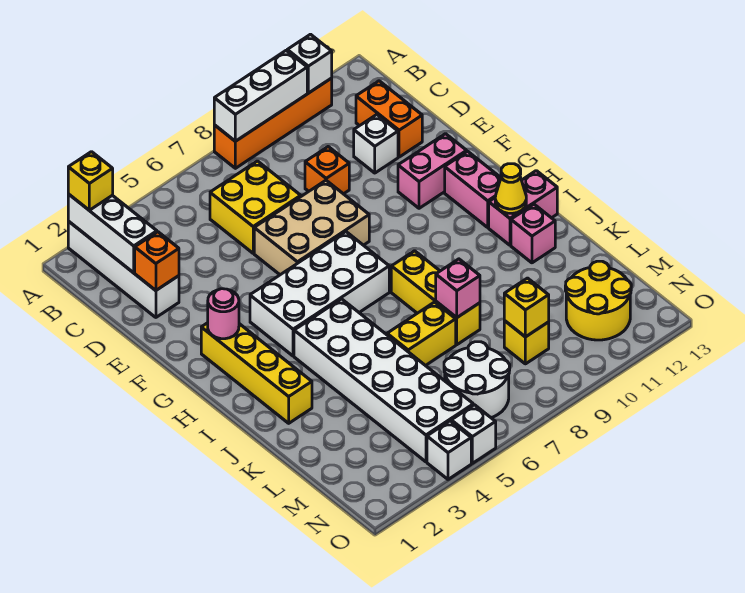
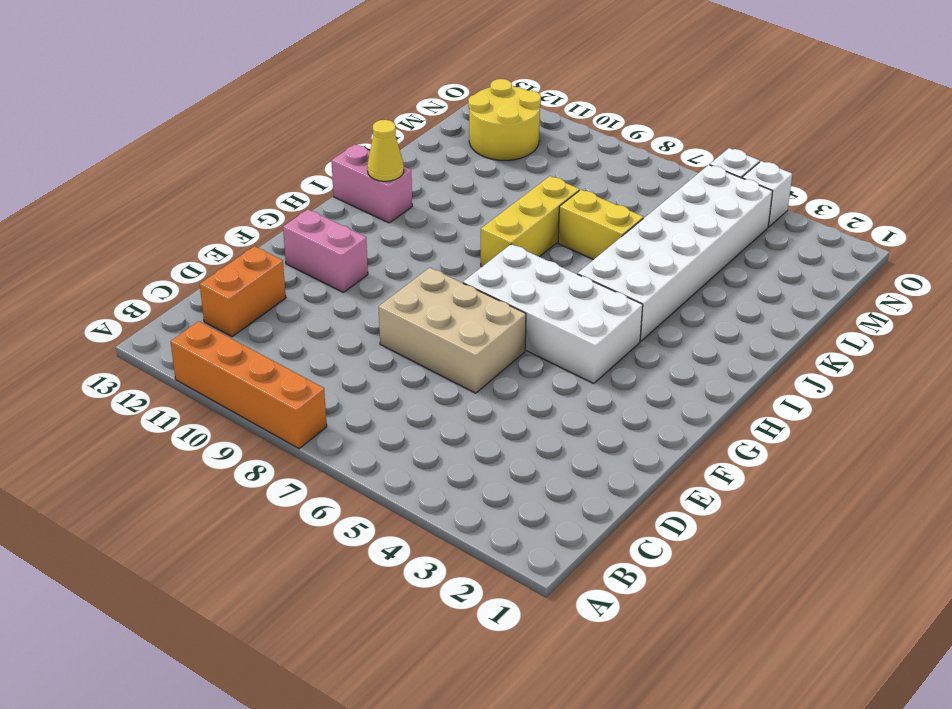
none -> white 1x4 brick [68,221,179,317]
none -> yellow 2x2 brick [210,161,301,253]
none -> orange 1x1 brick [305,147,349,194]
none -> white 1x1 brick [354,115,398,173]

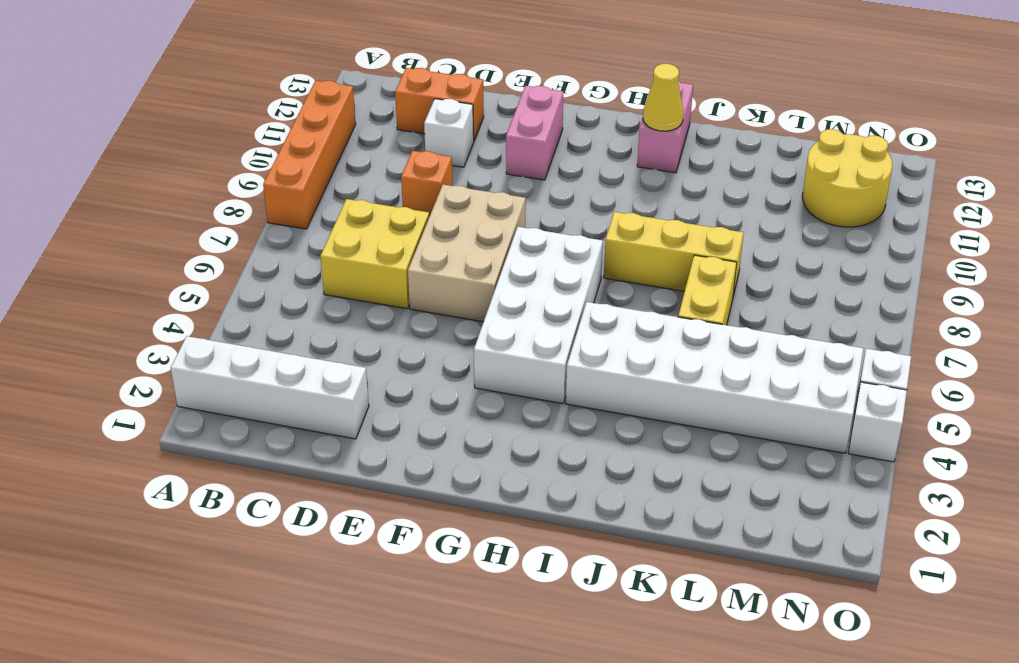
none -> yellow 1x4 brick [201,323,312,423]
none -> pink 1x2 brick [445,151,501,227]
none -> pink 1x1 brick [511,204,555,263]
none -> white 2x2 round brick [444,342,510,418]

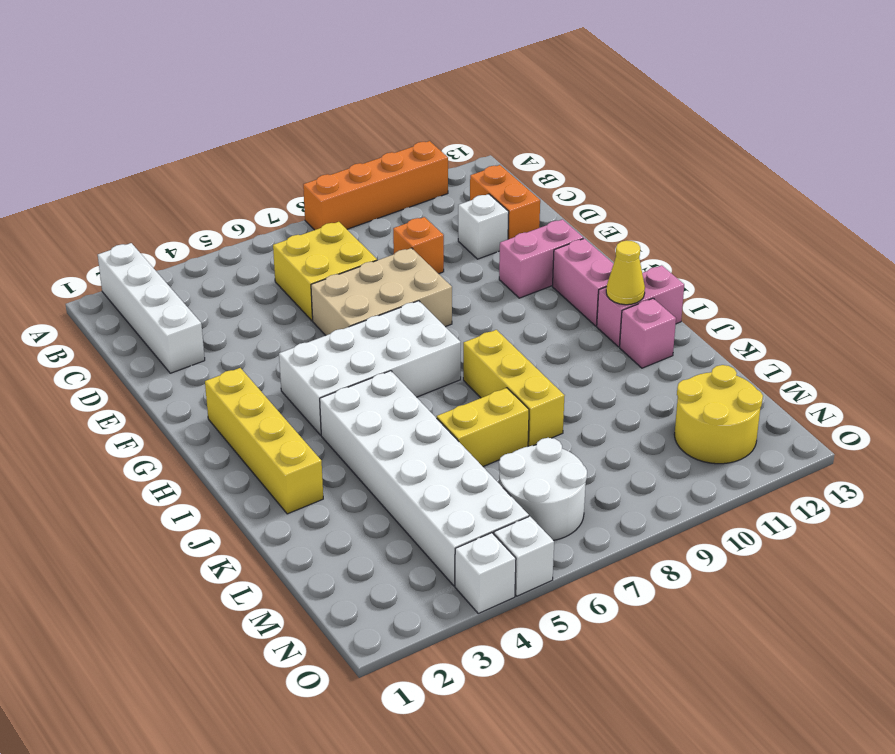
none -> yellow 1x1 brick [504,321,549,364]
none -> white 1x3 brick [68,194,157,273]
none -> white 1x3 brick [214,51,307,141]
none -> white 1x1 brick [287,34,332,93]

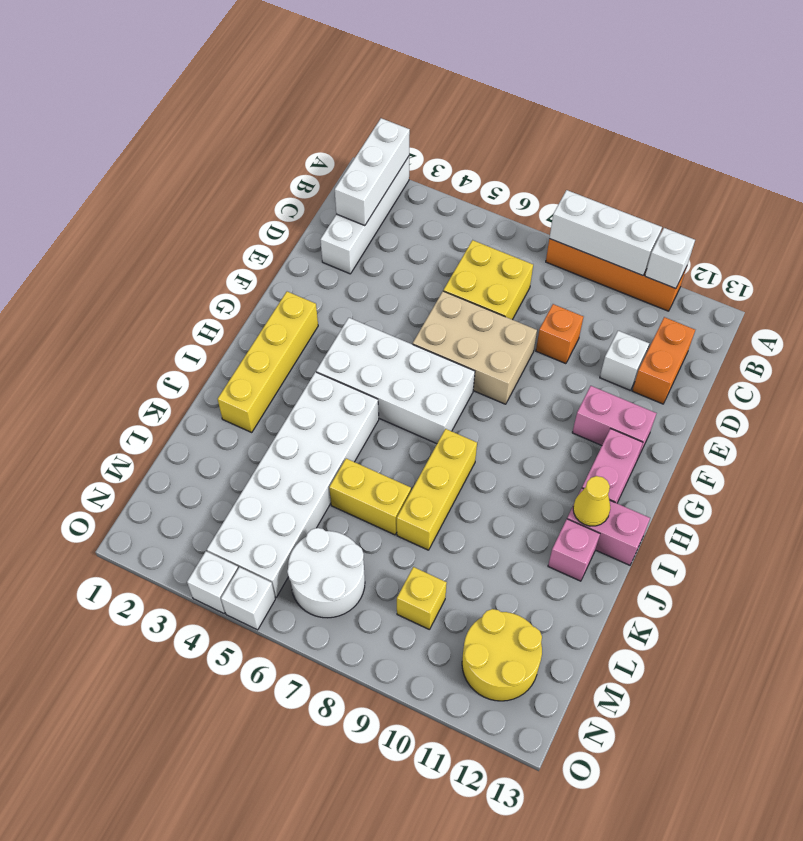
none -> orange 1x1 brick [135,232,179,290]
none -> pink 1x1 round brick [208,289,239,339]
none -> pink 1x1 brick [436,259,480,317]
none -> yellow 1x1 brick [504,278,549,337]

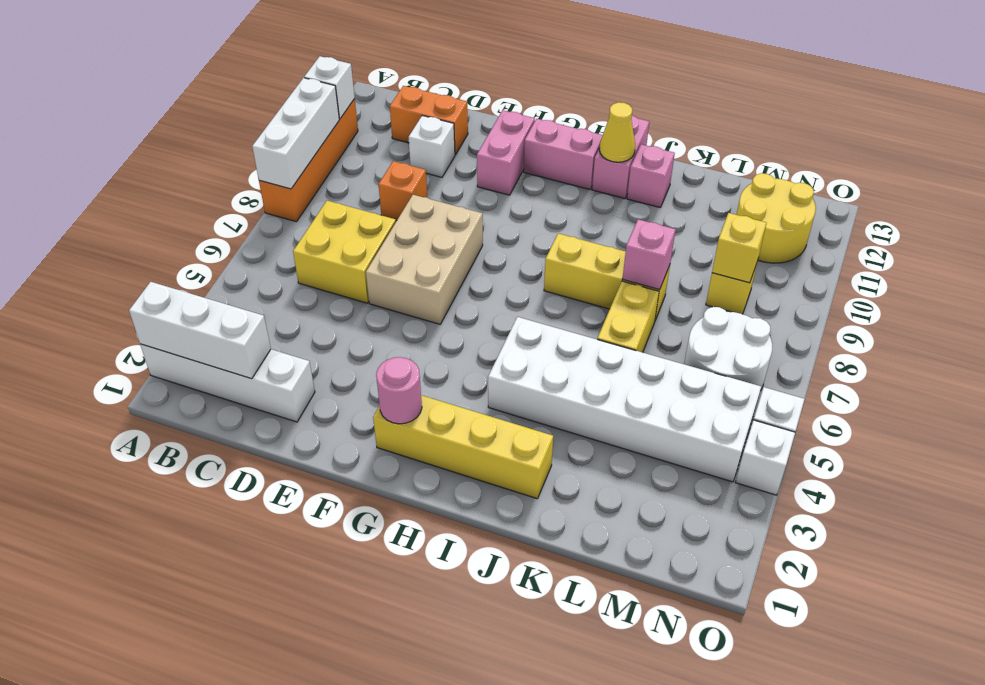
none -> white 2x4 brick [250,232,389,356]
none -> orange 1x1 brick [135,232,179,290]
none -> yellow 1x1 brick [68,152,113,210]

